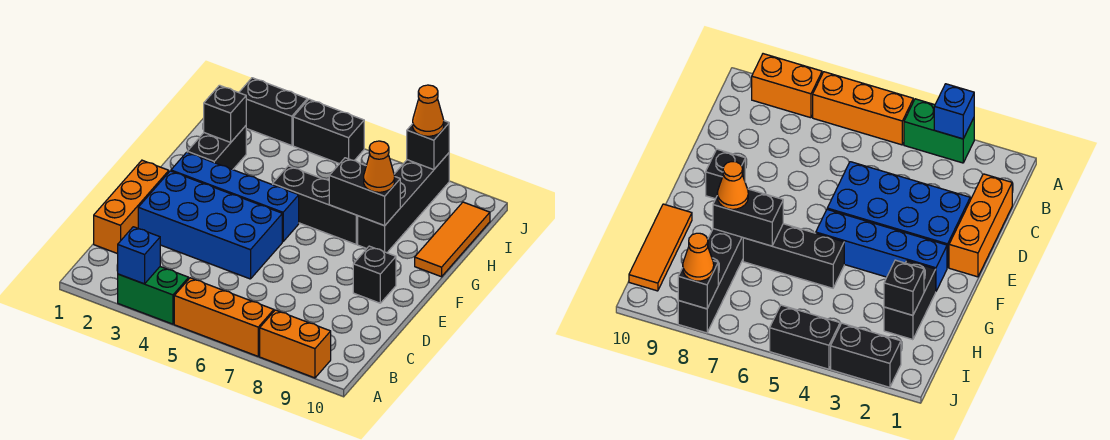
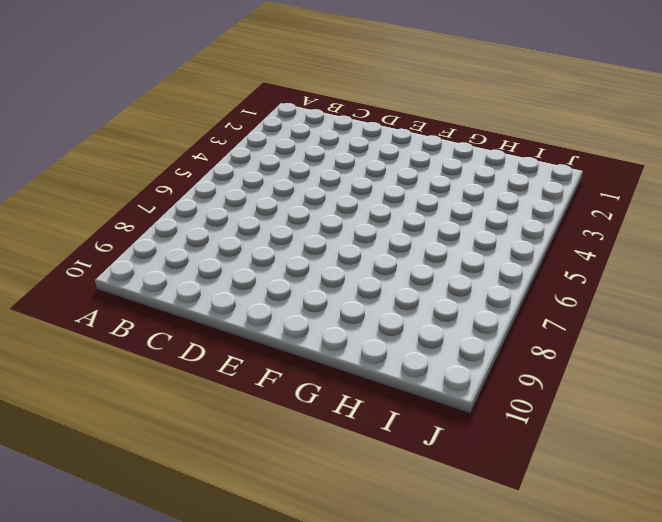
none -> green 1x2 brick [118,267,189,324]
none -> orange 1x3 brick [174,278,274,356]
none -> orange 1x2 brick [260,310,331,378]

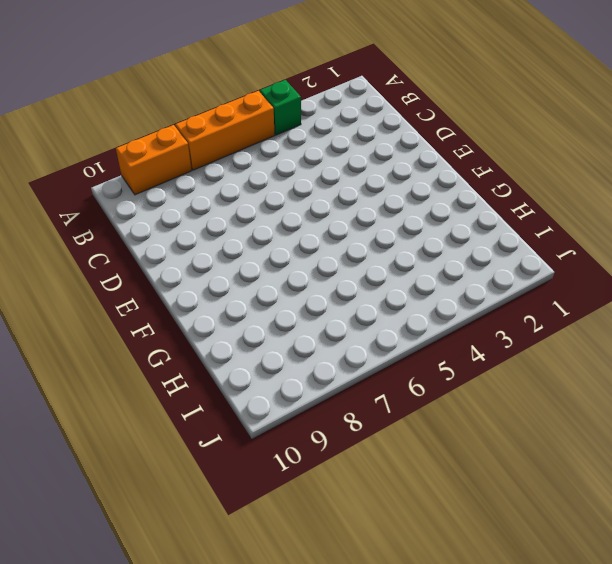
green 1x1 brick [260,80,301,135] -> green 1x2 brick [118,267,189,324]
none -> orange 1x3 brick [94,160,169,254]
none -> blue 2x4 brick [138,171,282,279]
none -> black 1x1 brick [353,246,396,303]

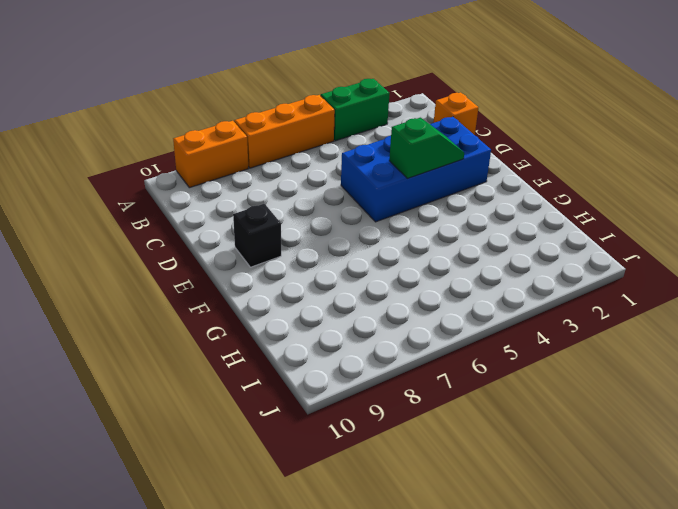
orange 1x1 brick [434,93,478,135] -> orange 1x3 brick [94,160,169,254]
green 1x2 slope [389,118,464,178] -> none
none -> blue 1x4 brick [171,152,299,242]
none -> black 1x2 brick [187,126,246,170]
none -> black 1x3 brick [273,166,358,244]

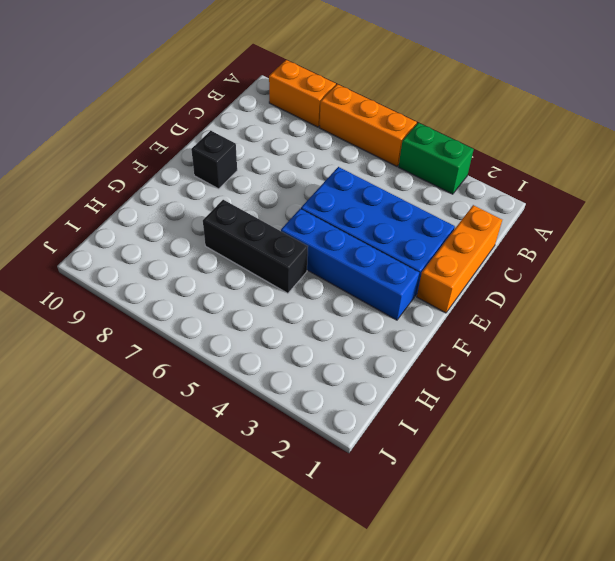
none -> black 1x2 brick [187,126,246,170]
none -> black 1x4 brick [358,153,449,253]
none -> orange 1x3 tile [415,202,490,277]

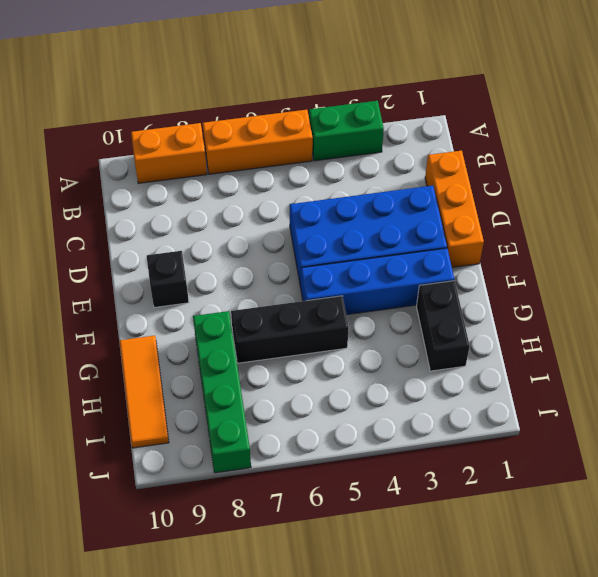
green 1x4 brick [193,311,251,473] -> black 1x4 brick [358,153,449,253]
none -> black 1x2 brick [239,78,307,146]
none -> black 1x2 brick [293,99,364,164]
none -> blue 1x1 brick [118,227,160,284]

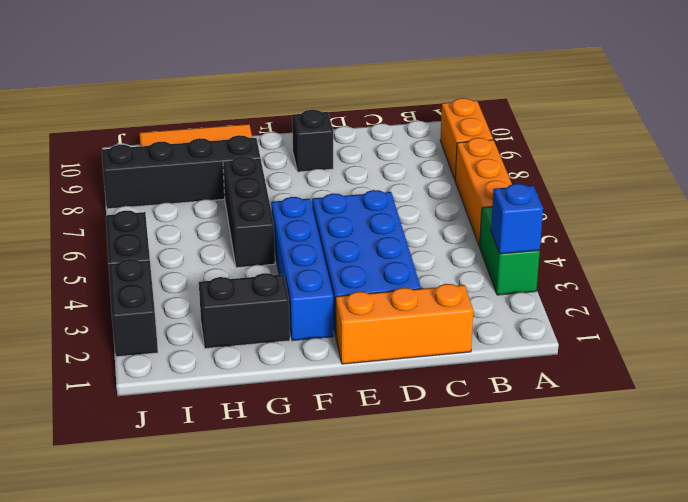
none -> black 1x2 brick [329,158,400,226]
none -> black 1x1 brick [204,85,246,142]
none -> black 1x1 brick [407,121,449,170]

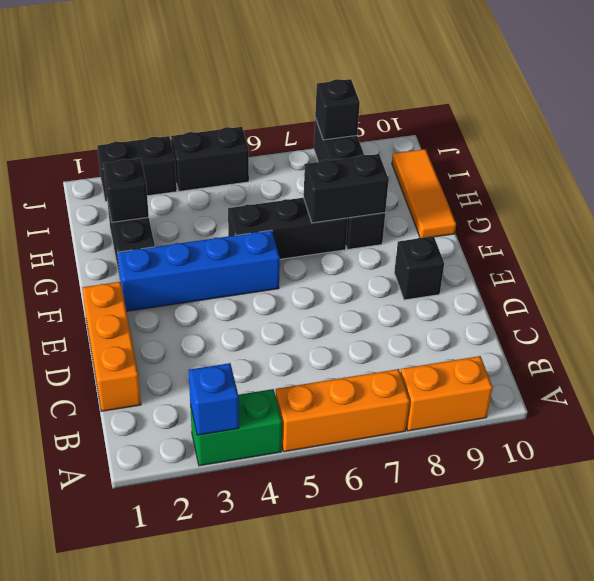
none -> blue 2x4 brick [138,171,282,279]
none -> orange 1x1 cone [364,141,395,192]
none -> orange 1x1 cone [413,85,444,136]

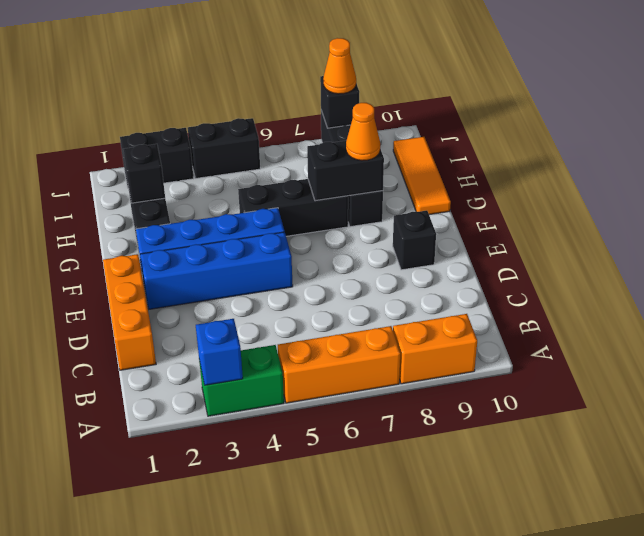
blue 1x4 brick [140,232,293,309] -> blue 2x4 brick [138,171,282,279]

